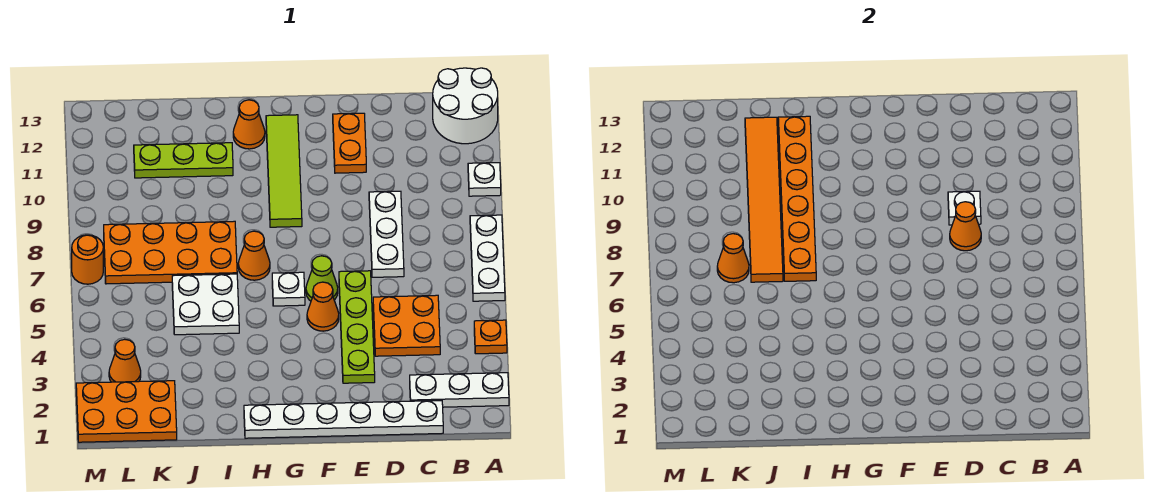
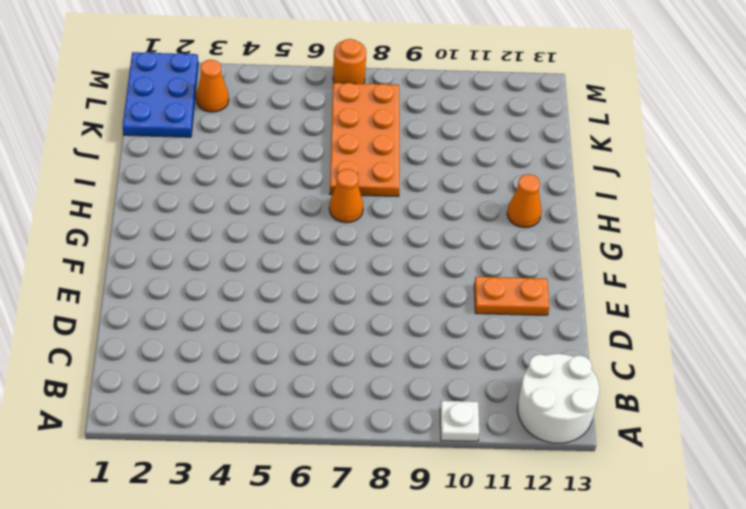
blue 2x3 plate [123,52,198,137] -> orange 2x3 plate [76,381,177,442]
none -> white 1x3 plate [410,373,509,407]
none -> orange 1x1 plate [474,320,507,354]
none -> white 1x3 plate [470,215,505,301]

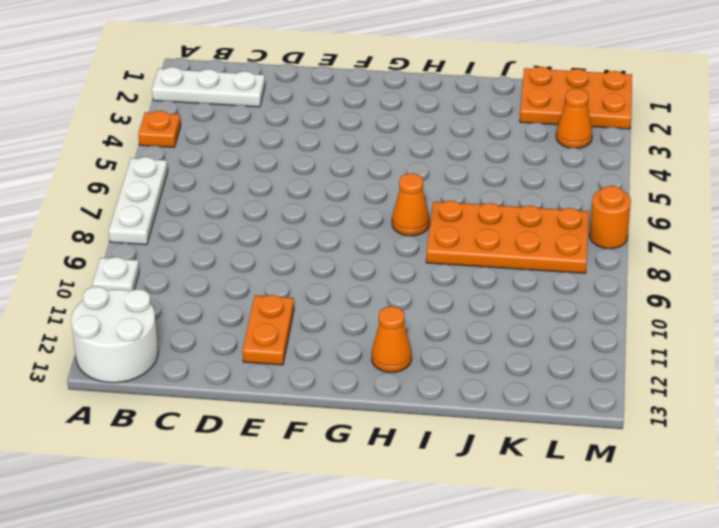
none -> white 1x6 plate [244,401,443,438]
none -> orange 2x2 plate [373,295,440,356]
none -> white 1x3 plate [369,191,404,277]

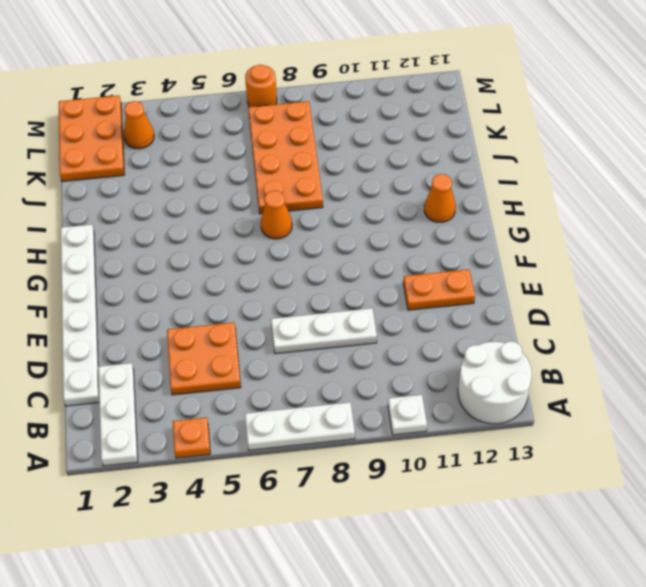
none -> lime 1x4 plate [339,271,375,383]
none -> orange 1x1 cone [307,282,339,331]
none -> lime 1x1 cone [306,256,338,301]

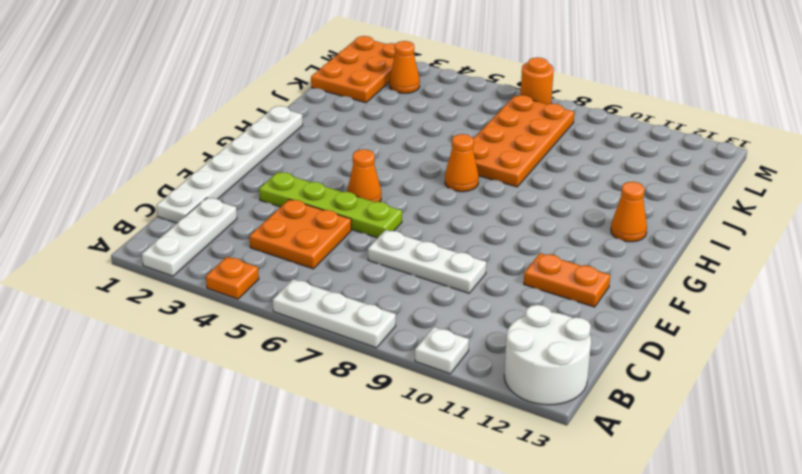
none -> lime 1x1 cone [306,256,338,301]
none -> white 1x1 plate [272,272,305,306]
none -> lime 1x4 tile [266,115,302,227]

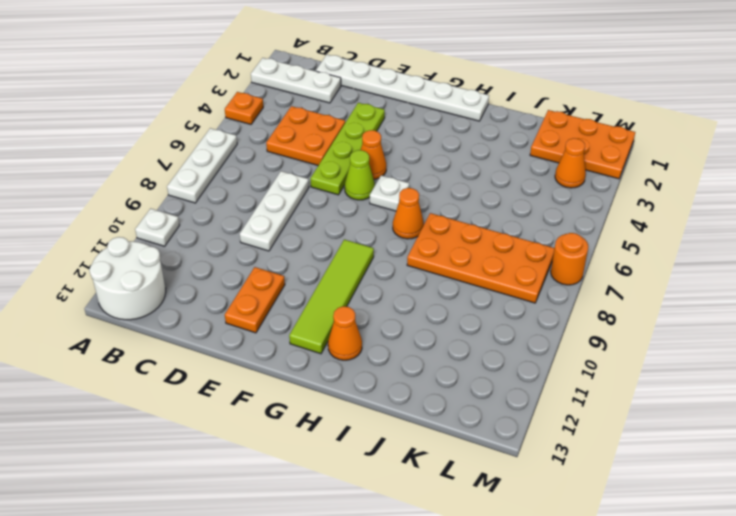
none -> white 2x2 plate [172,274,239,335]
none -> lime 1x3 plate [134,143,233,178]
none -> orange 1x1 cone [950,202,981,251]

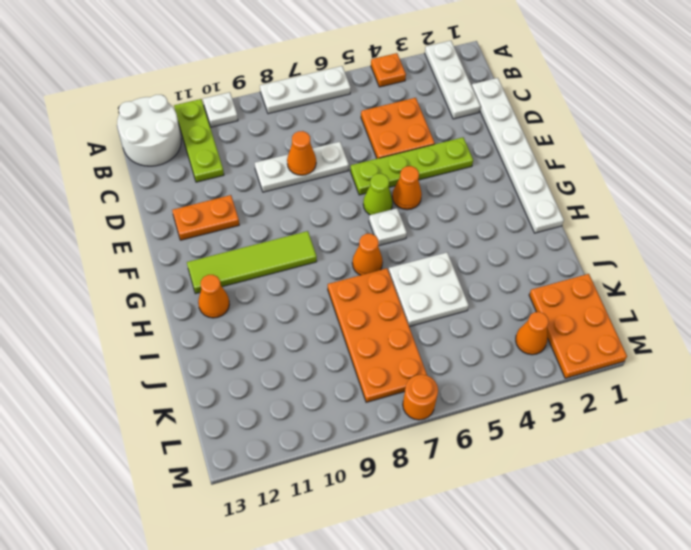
lime 1x3 plate [174,99,224,182] -> lime 1x3 plate moved to [134,143,233,178]
none -> white 1x1 plate [948,191,981,225]
none -> orange 1x6 plate [778,116,816,281]
none -> orange 1x6 tile [745,117,783,282]

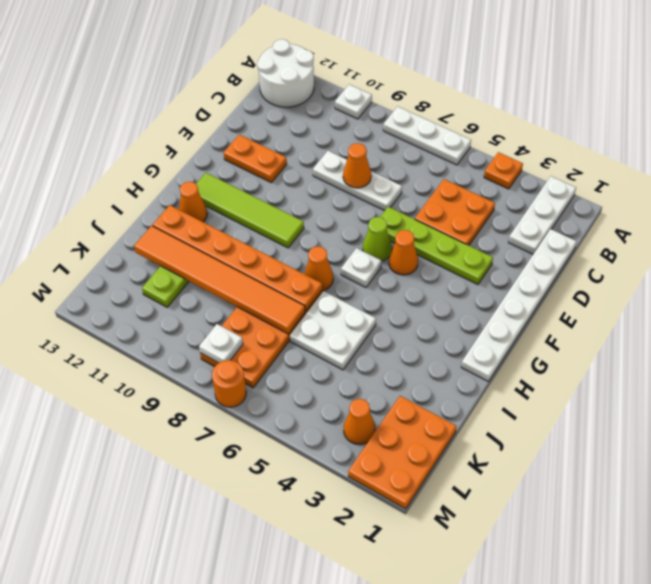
white 1x1 plate [199,324,243,363] -> white 1x1 plate moved to [948,191,981,225]
none -> orange 1x1 cone [717,234,749,283]

